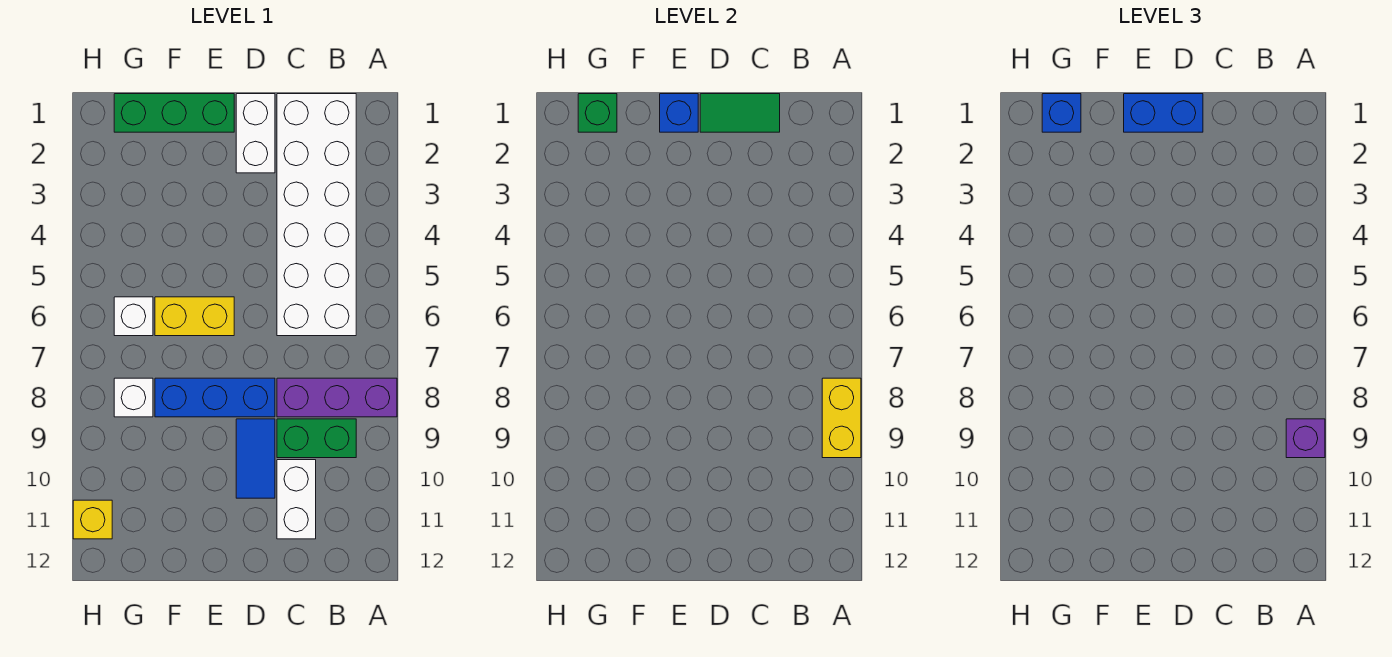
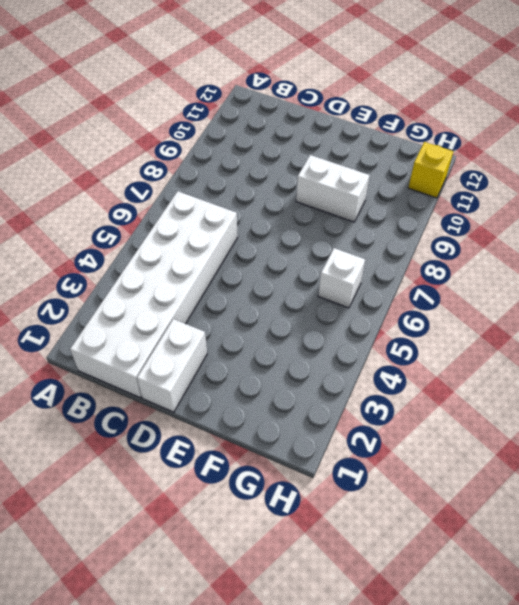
white 1x2 brick [296,155,370,222] -> white 1x2 brick turned to [277,460,316,539]
none -> purple 1x3 brick [277,378,397,417]
none -> green 1x2 brick [277,419,356,458]
none -> blue 1x3 brick [155,378,275,417]

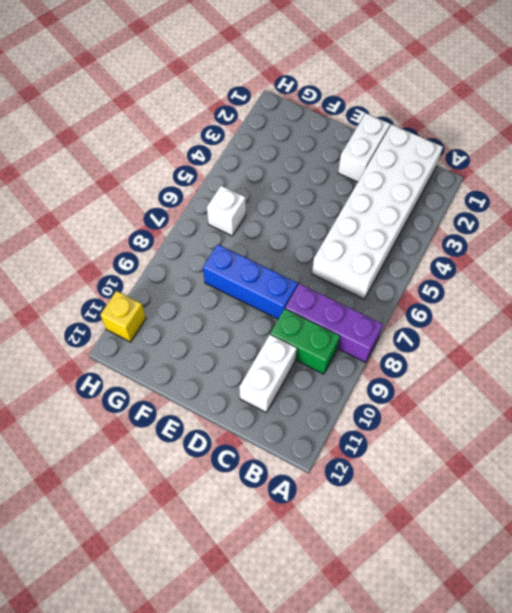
none -> blue 1x2 tile [236,419,275,498]
none -> green 1x3 brick [114,94,234,132]
none -> yellow 1x2 brick [155,297,234,336]

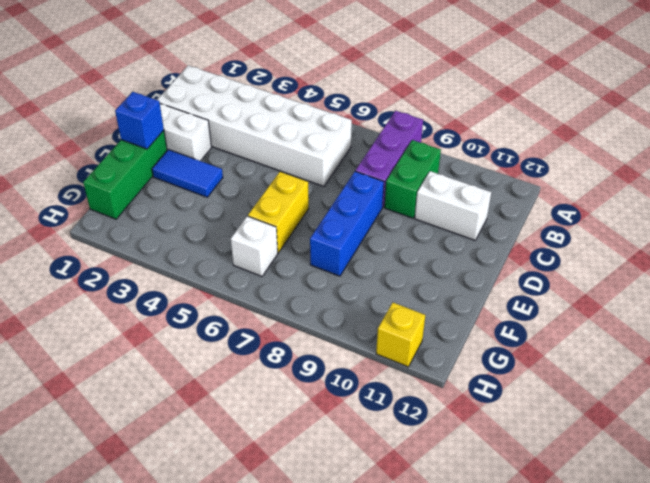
blue 1x2 tile [152,149,223,197] -> blue 1x2 tile moved to [236,419,275,498]
none -> white 1x1 brick [114,378,153,417]
none -> yellow 1x2 brick [822,378,861,458]
none -> green 1x2 tile [700,94,780,132]

